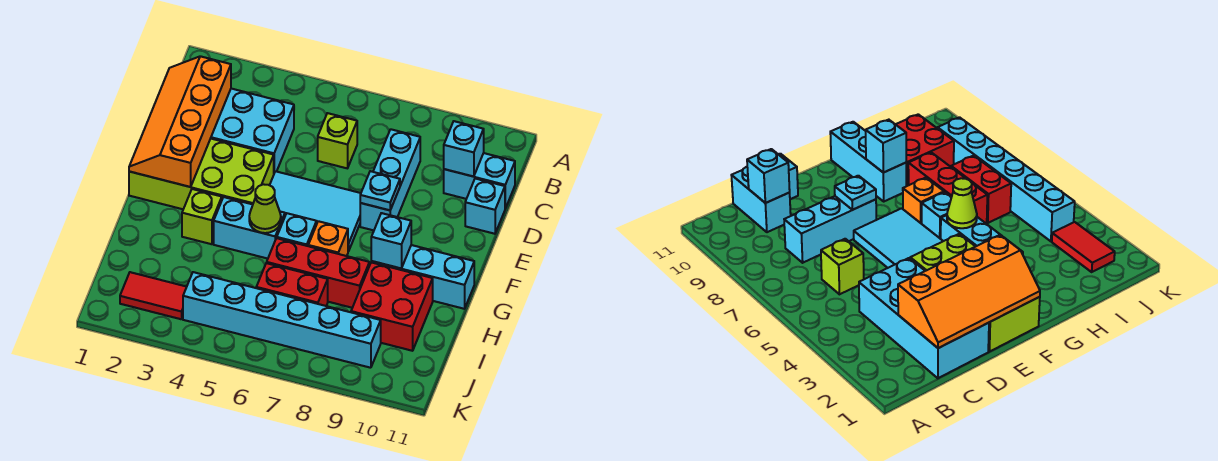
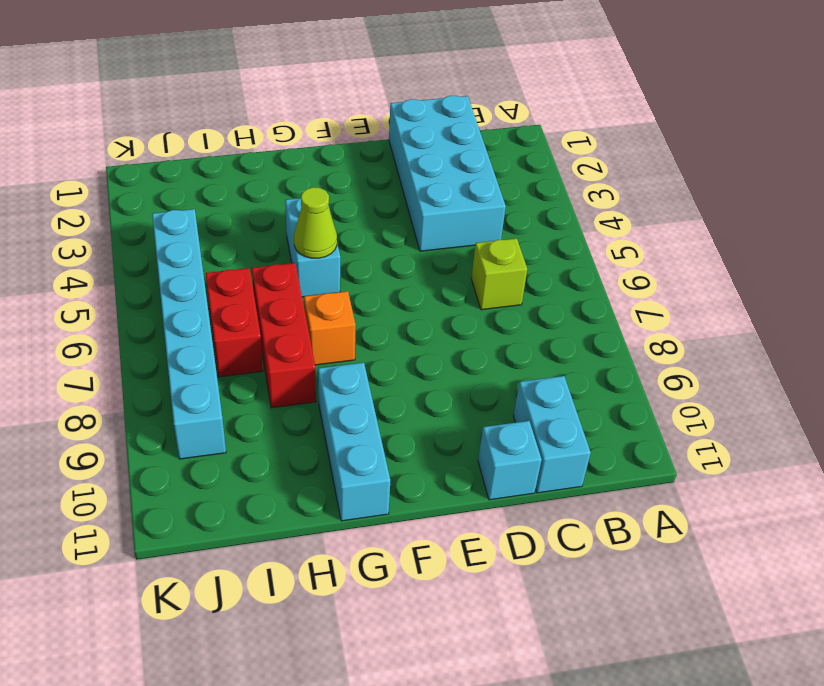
none -> cyan 1x3 brick [360,129,420,230]
none -> lime 2x4 brick [129,139,274,209]
none -> cyan 2x3 tile [270,171,361,251]

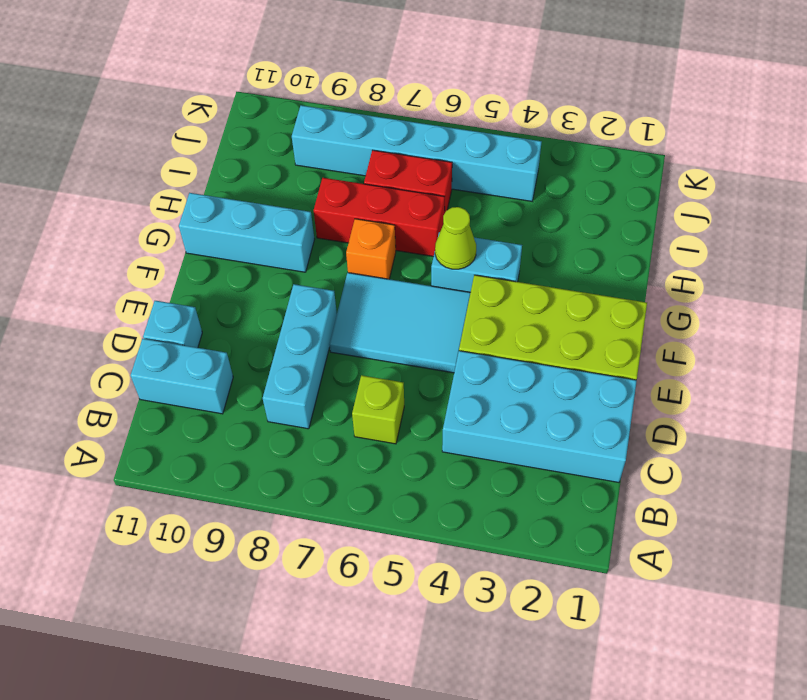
none -> lime 1x1 brick [182,189,222,244]
none -> cyan 1x1 brick [277,213,317,246]
none -> red 2x2 brick [351,262,433,351]

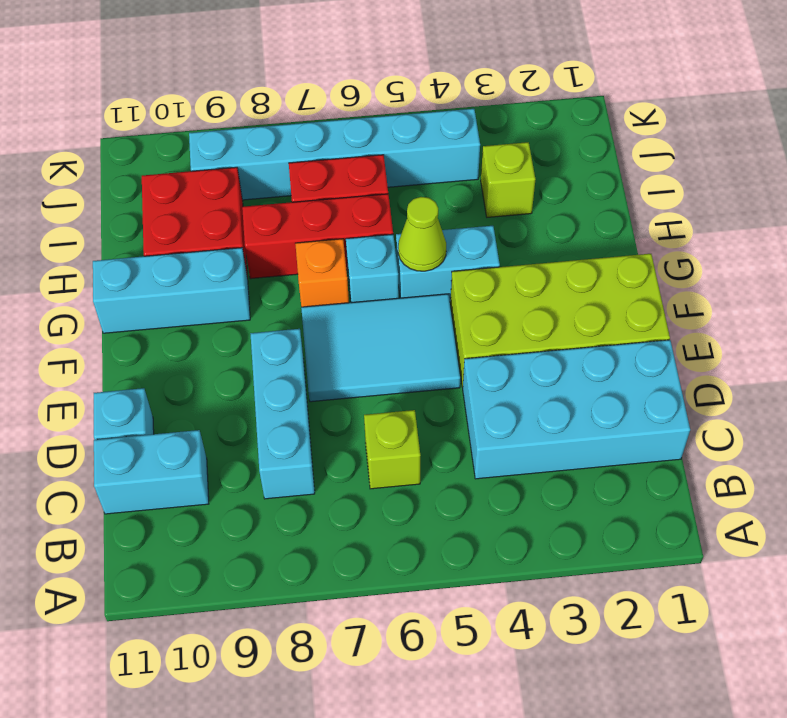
lime 1x1 brick [481,142,536,217] -> lime 1x1 brick moved to [182,189,222,244]
none -> red 1x2 tile [120,272,186,319]
none -> orange 2x4 slope [129,56,231,187]
none -> cyan 1x1 brick [444,121,484,177]

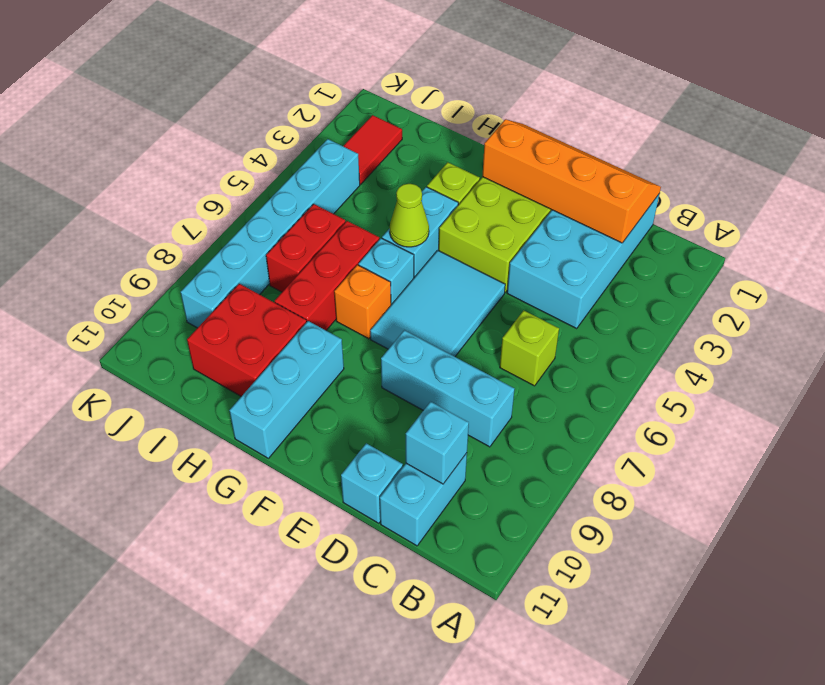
none -> cyan 1x1 plate [360,171,400,210]
none -> cyan 1x1 brick [371,213,411,268]

